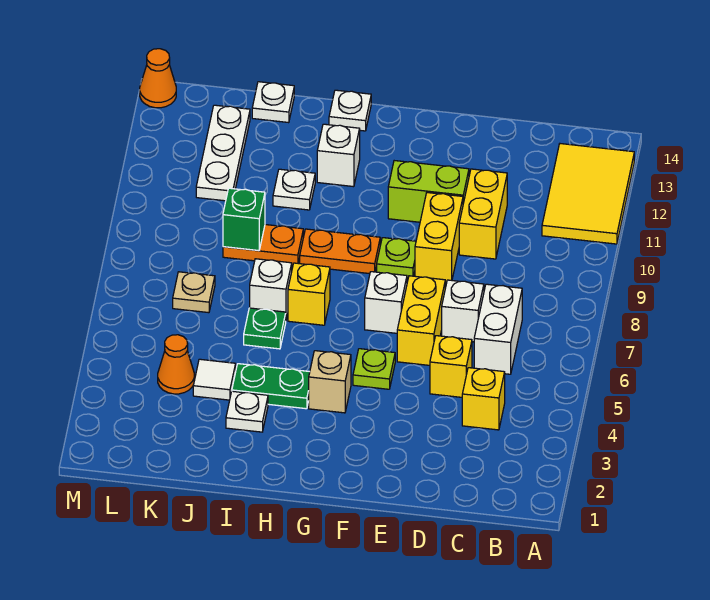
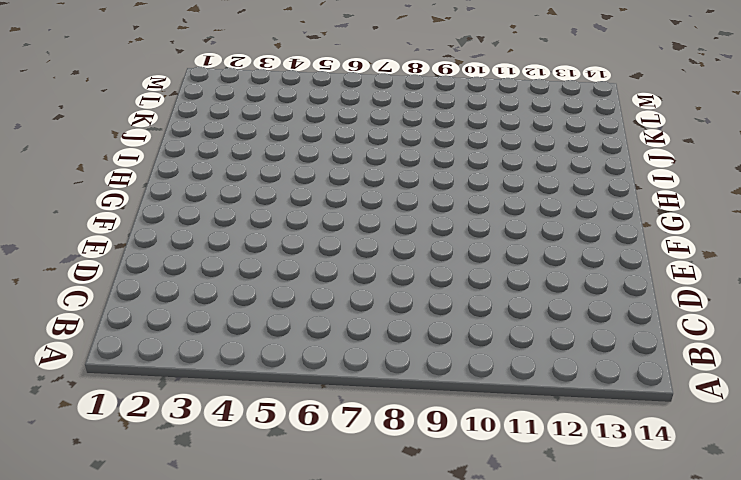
none -> yellow 2x3 tile [542,144,634,244]
none -> yellow 1x1 brick [462,368,505,430]
none -> white 1x2 brick [474,284,522,374]
none -> yellow 1x1 brick [430,336,472,397]

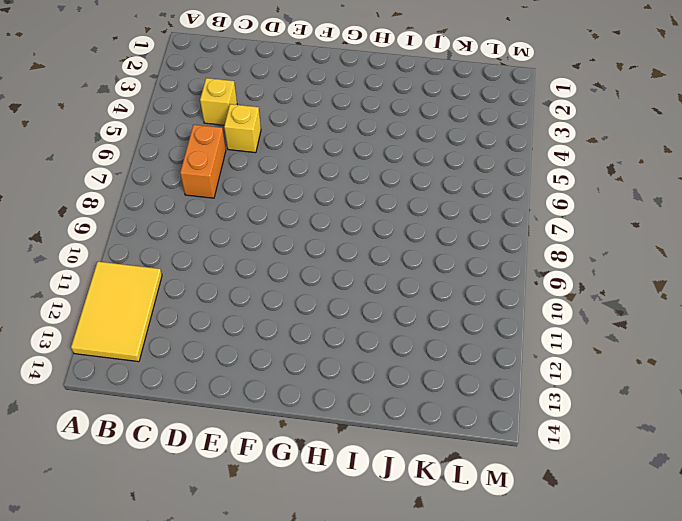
orange 1x2 brick [180,125,226,198] -> white 1x2 brick [474,284,522,374]
none -> white 1x1 brick [442,280,484,342]
none -> yellow 1x2 brick [459,169,507,259]
none -> yellow 1x2 brick [397,276,445,365]
none -> yellow 1x2 brick [415,193,463,282]

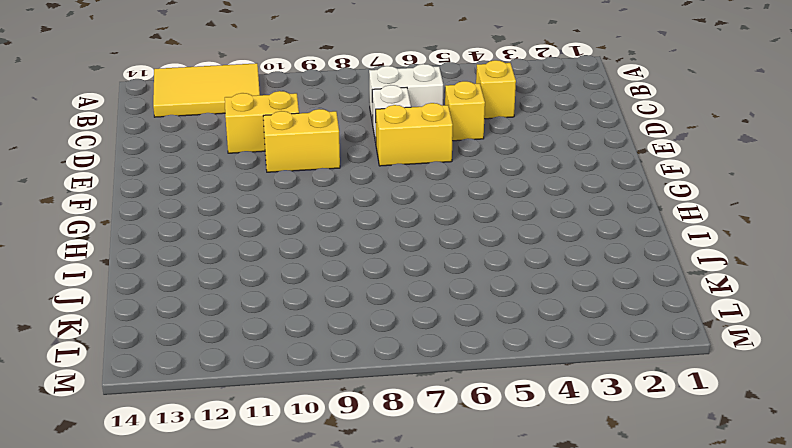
none -> lime 1x2 brick [388,161,469,222]
none -> lime 1x1 plate [353,349,395,389]
none -> white 1x1 brick [365,272,407,333]
none -> lime 1x1 plate [377,238,416,278]

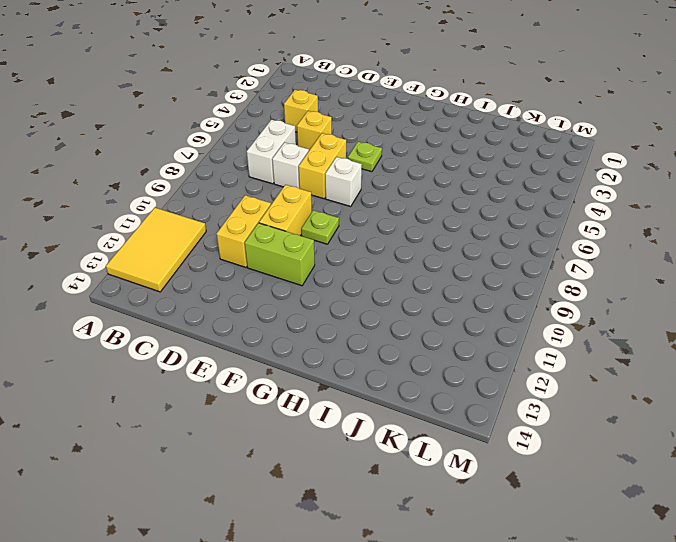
none -> tan 1x1 brick [309,351,351,413]
none -> orange 1x2 plate [300,229,380,274]
none -> green 1x2 plate [232,364,310,409]
none -> yellow 1x1 brick [288,263,330,325]

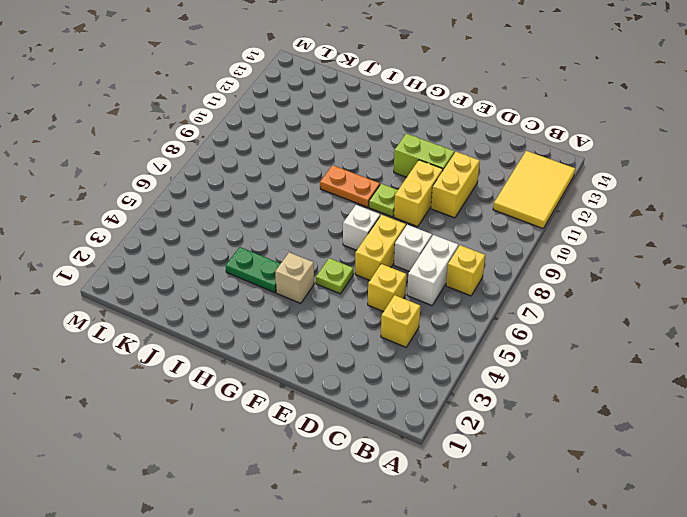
yellow 1x1 brick [446,245,485,296] -> yellow 1x1 brick moved to [288,263,330,325]
none -> white 1x1 brick [317,124,360,187]
none -> white 1x1 plate [329,90,371,131]
none -> white 1x1 plate [226,391,268,432]
none -> green 1x1 plate [244,308,286,349]

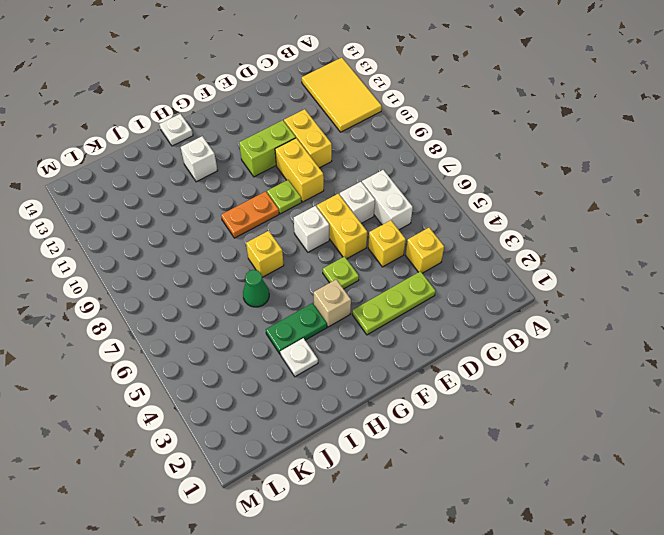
lime 1x3 plate [352,271,436,335] -> none
green 1x1 cone [243,270,269,307] -> green 1x1 plate [244,308,286,349]
none -> white 1x1 brick [250,259,292,319]
none -> orange 1x2 plate [223,225,303,265]
none -> white 1x1 plate [273,169,315,210]
none -> white 1x1 tile [193,359,236,400]

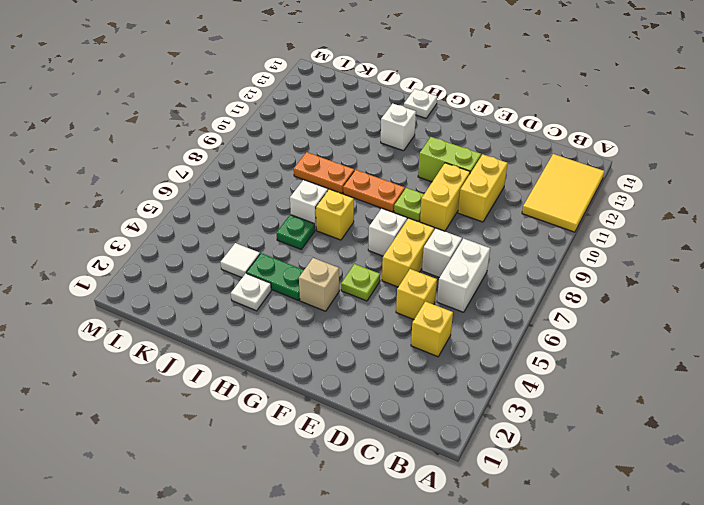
none -> white 1x1 plate [273,169,315,210]
none -> white 1x1 plate [252,82,294,123]
none -> orange 1x1 cone [158,335,194,394]
none -> tan 1x1 plate [173,272,215,313]

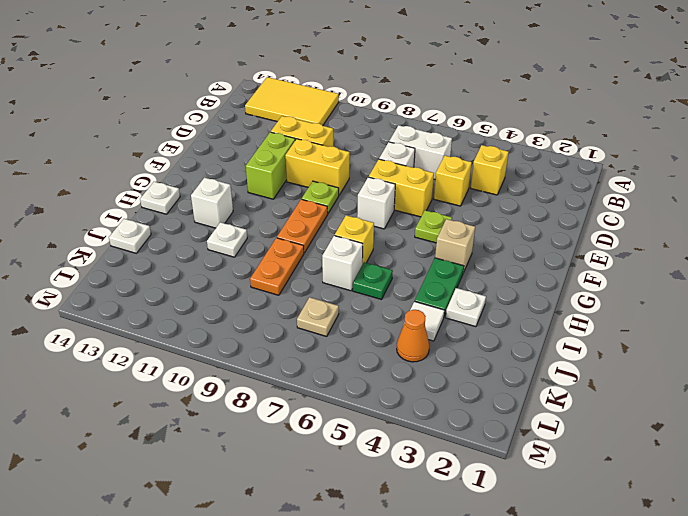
none -> white 1x3 plate [196,105,250,201]
none -> orange 1x1 cone [140,49,176,108]
none -> green 1x1 brick [223,188,265,251]

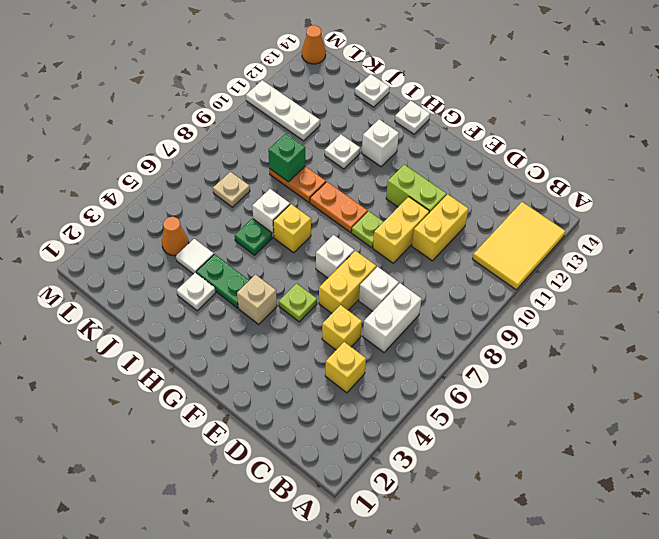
white 1x3 plate [246,80,320,141] -> white 1x3 plate turned to [196,105,250,201]

